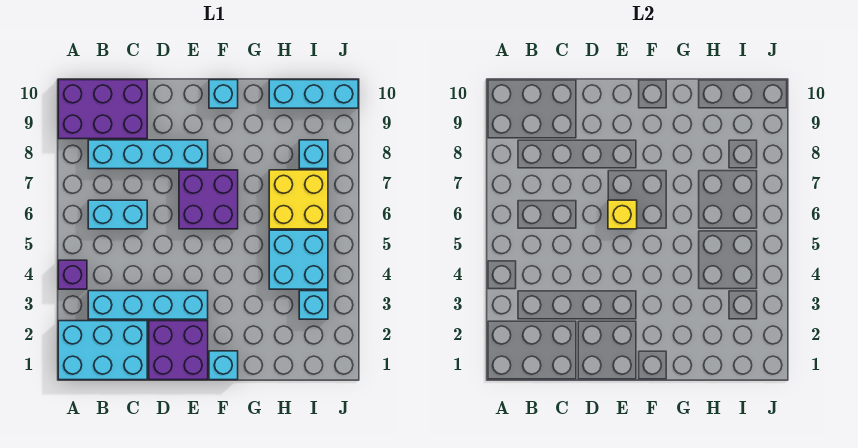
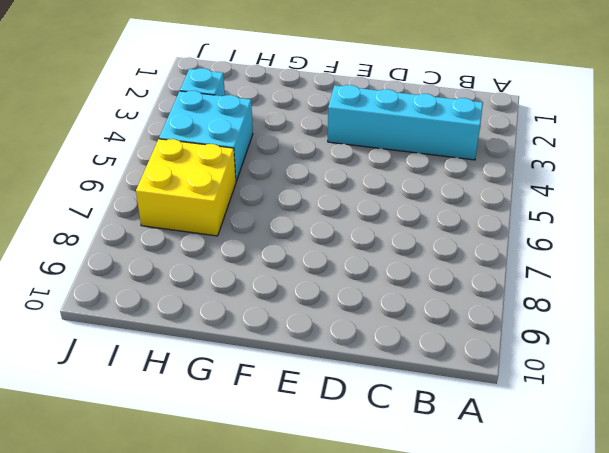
none -> cyan 2x3 brick [58,321,147,380]
none -> purple 1x1 brick [58,260,87,289]
none -> purple 2x3 brick [58,80,147,139]

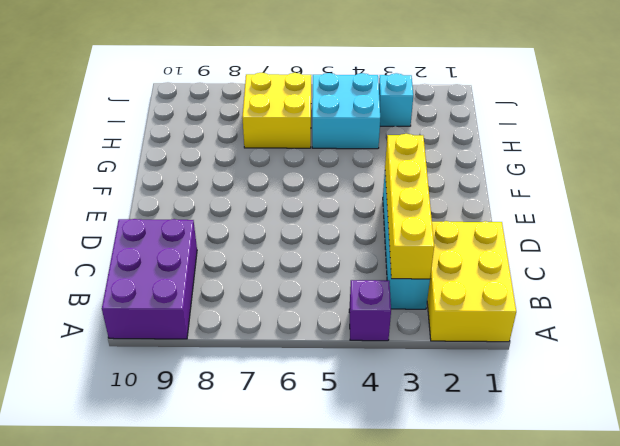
yellow 2x3 brick [427,221,516,342] -> cyan 2x3 brick [58,321,147,380]
yellow 1x4 brick [385,134,434,279] -> none
none -> cyan 1x2 brick [88,200,147,229]
none -> cyan 1x4 brick [88,140,208,169]
none -> purple 2x2 brick [149,321,208,380]

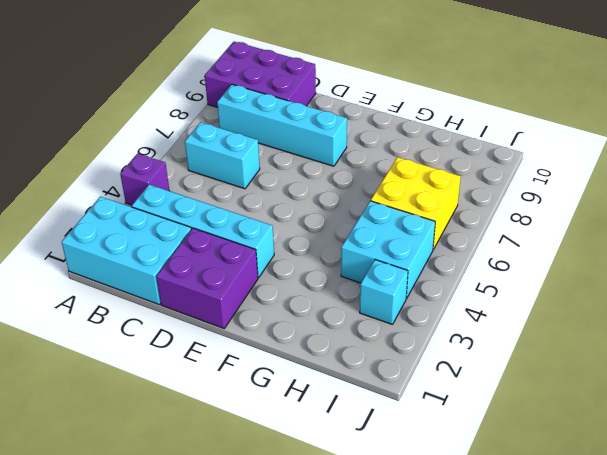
none -> purple 2x2 brick [179,170,238,229]
none -> cyan 1x1 brick [209,351,238,380]
none -> cyan 1x1 brick [209,80,238,108]

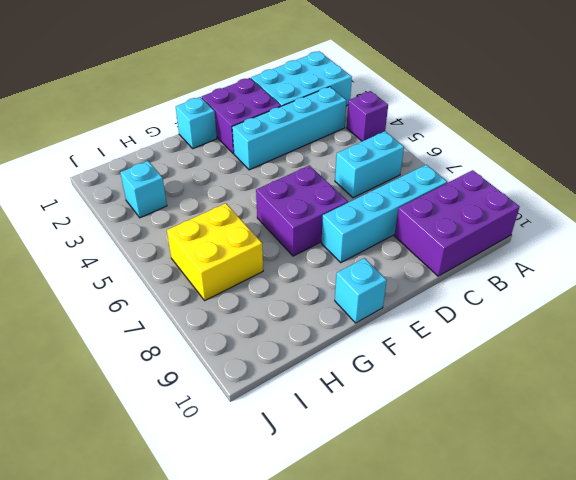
none -> cyan 2x2 brick [269,230,328,289]
none -> cyan 1x3 brick [269,80,358,108]
none -> cyan 1x1 brick [299,140,328,169]

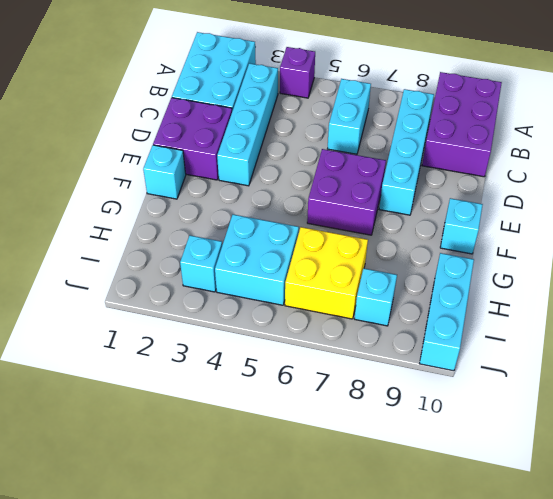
none -> yellow 1x1 brick [608,200,637,229]

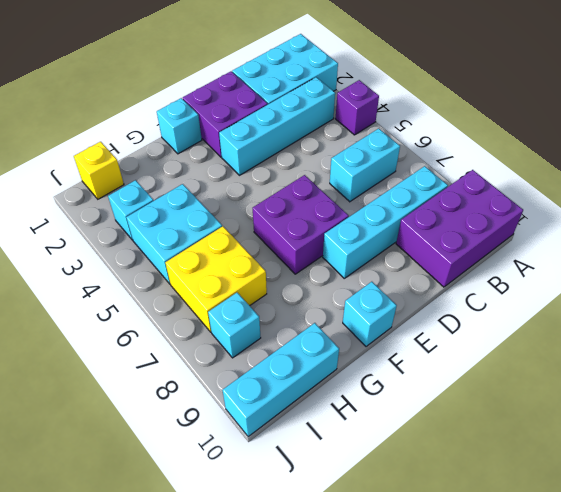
yellow 1x1 brick [74,142,124,199] -> yellow 1x1 brick moved to [608,200,637,229]

